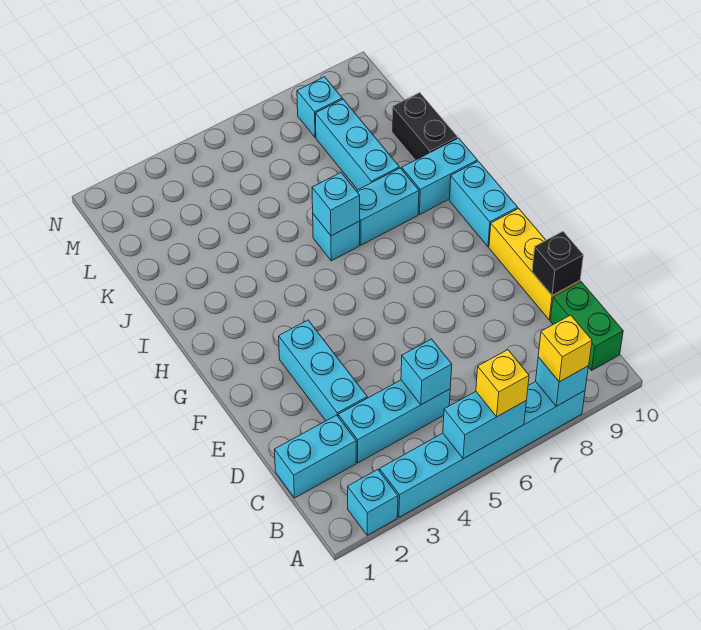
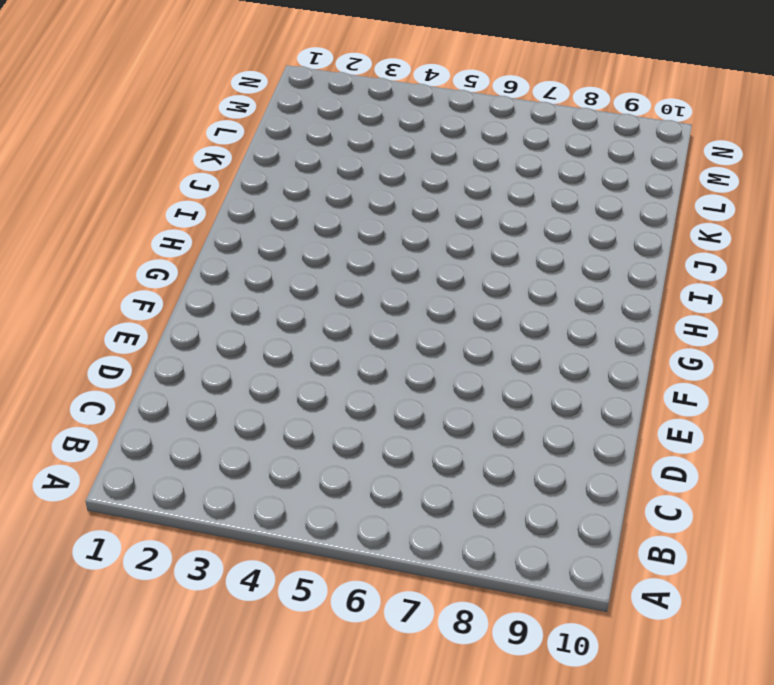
none -> cyan 1x1 brick [348,470,398,535]
none -> cyan 1x6 brick [380,382,585,517]
none -> green 1x2 brick [550,282,623,370]

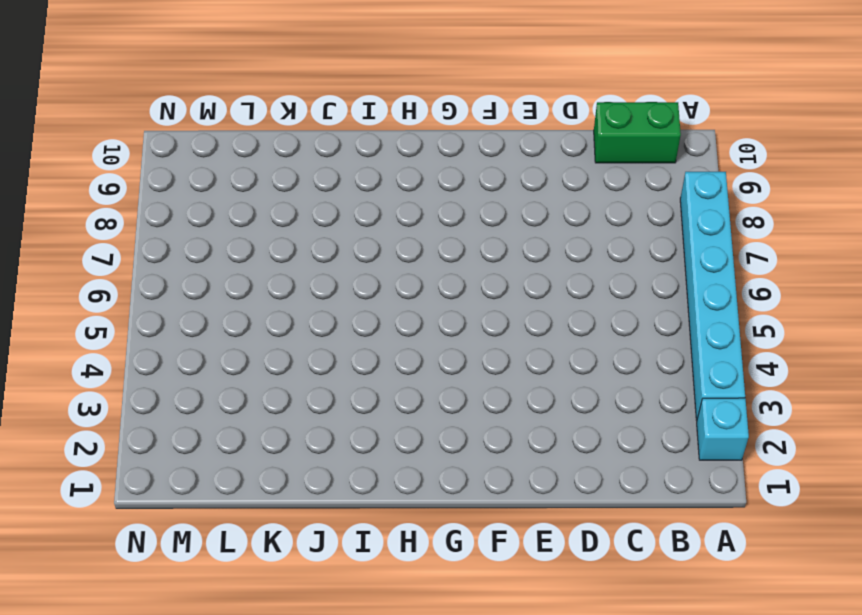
none -> cyan 1x2 brick [274,415,356,498]
none -> cyan 1x3 brick [338,380,450,463]
none -> cyan 1x3 brick [279,320,367,421]

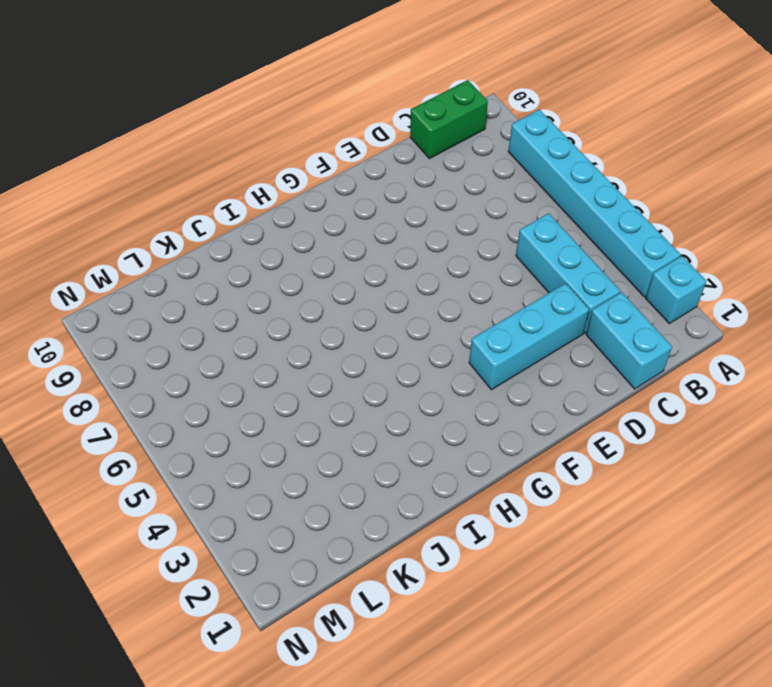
none -> yellow 1x3 brick [489,208,580,320]
none -> cyan 1x2 brick [449,161,518,247]
none -> cyan 1x1 brick [313,214,360,261]

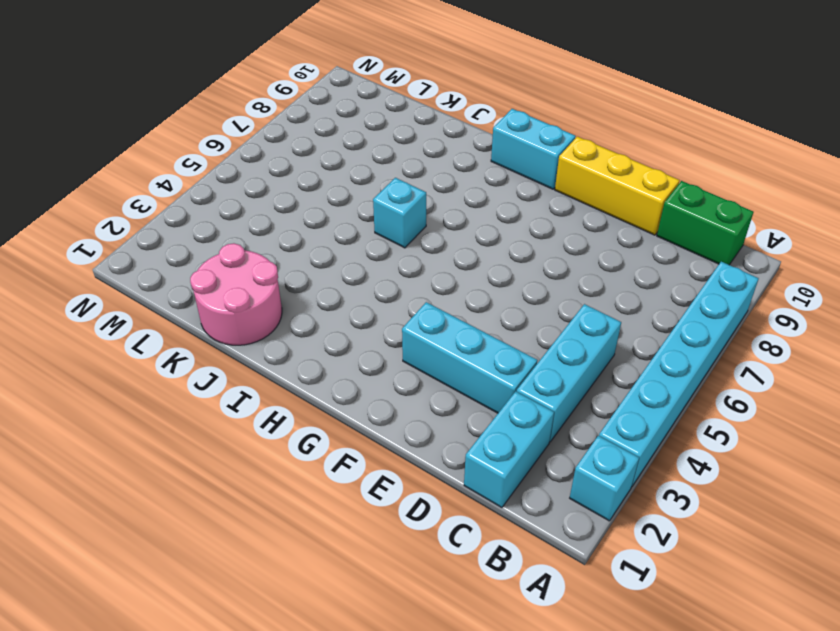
pink 2x2 round brick [190,243,282,345] -> none
none -> cyan 1x2 brick [357,168,419,245]
none -> cyan 1x2 brick [402,138,477,214]
none -> cyan 1x3 brick [315,99,399,190]

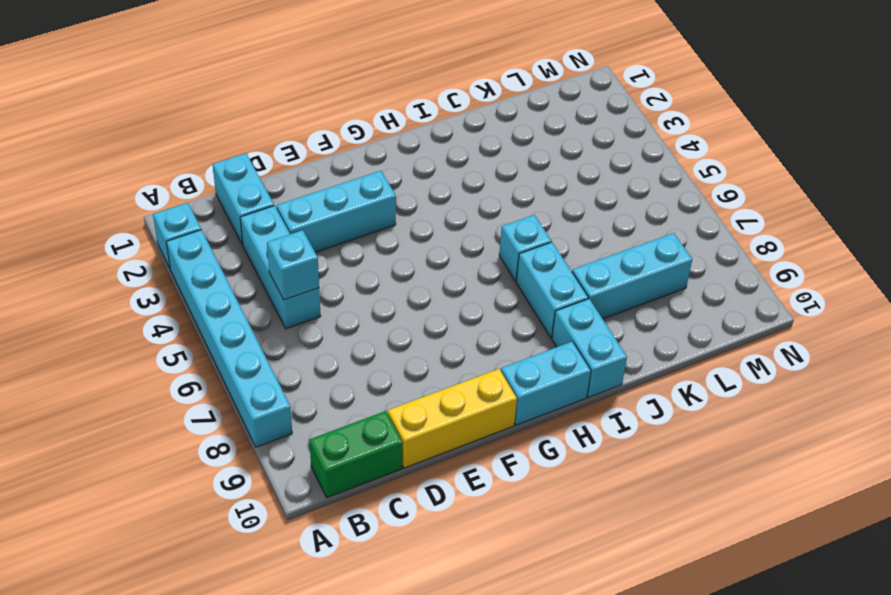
none -> black 1x2 brick [392,93,458,160]
none -> cyan 1x1 brick [297,77,342,137]
none -> cyan 1x2 brick [443,392,526,459]

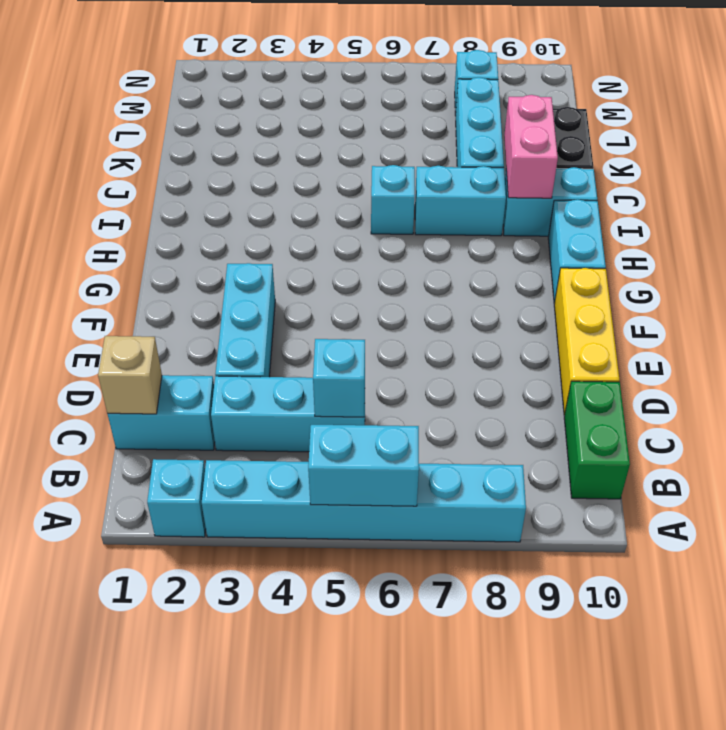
tan 1x1 brick [98,336,162,414] -> none
pink 1x2 brick [504,95,558,198] -> none
none -> cyan 1x1 brick [536,357,589,406]
none -> black 1x1 brick [532,231,583,295]
none -> cyan 1x1 brick [312,173,360,236]

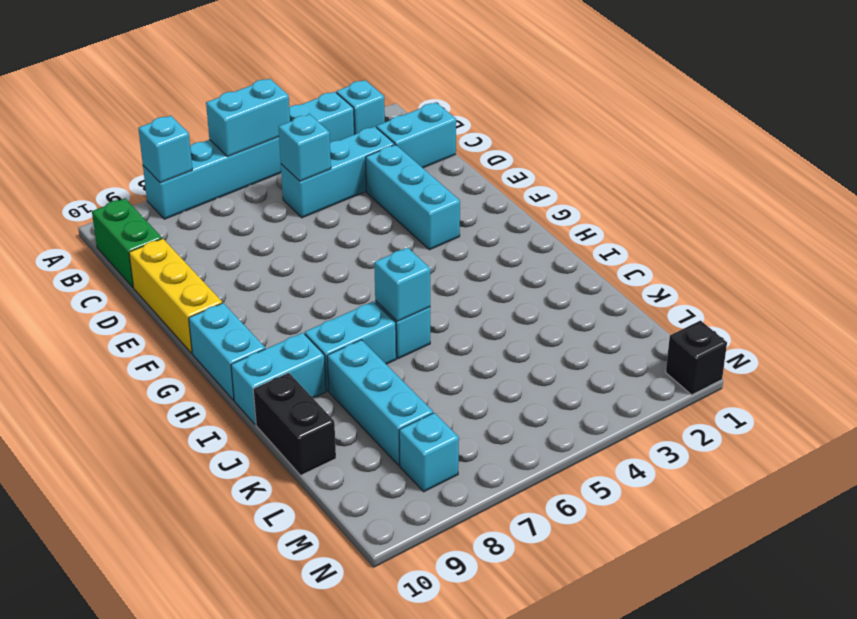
black 1x1 brick [666,321,727,395] -> black 1x1 brick moved to [532,231,583,295]
none -> yellow 1x1 brick [476,350,529,417]
none -> yellow 1x1 brick [538,315,592,382]

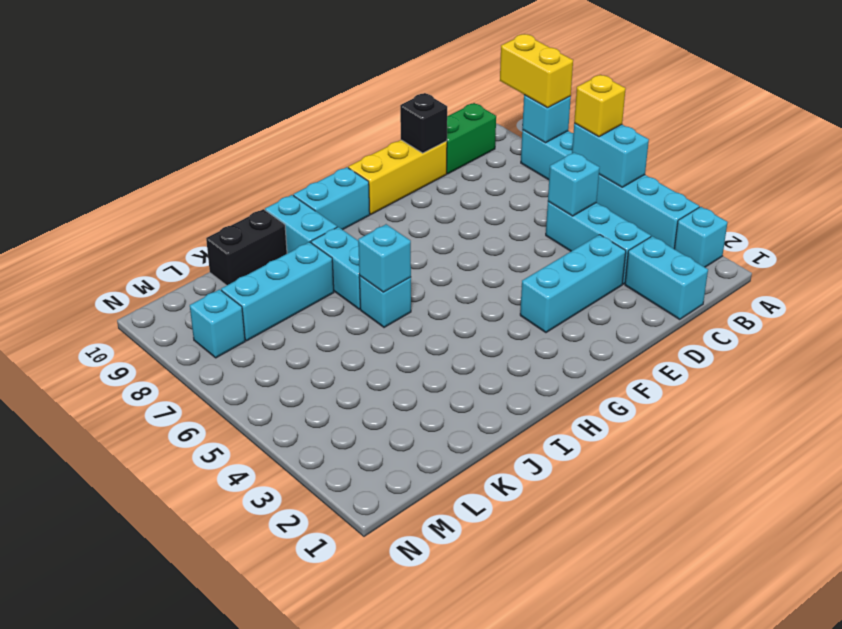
yellow 1x2 brick [500,34,573,108] -> yellow 1x1 brick [538,315,592,382]

